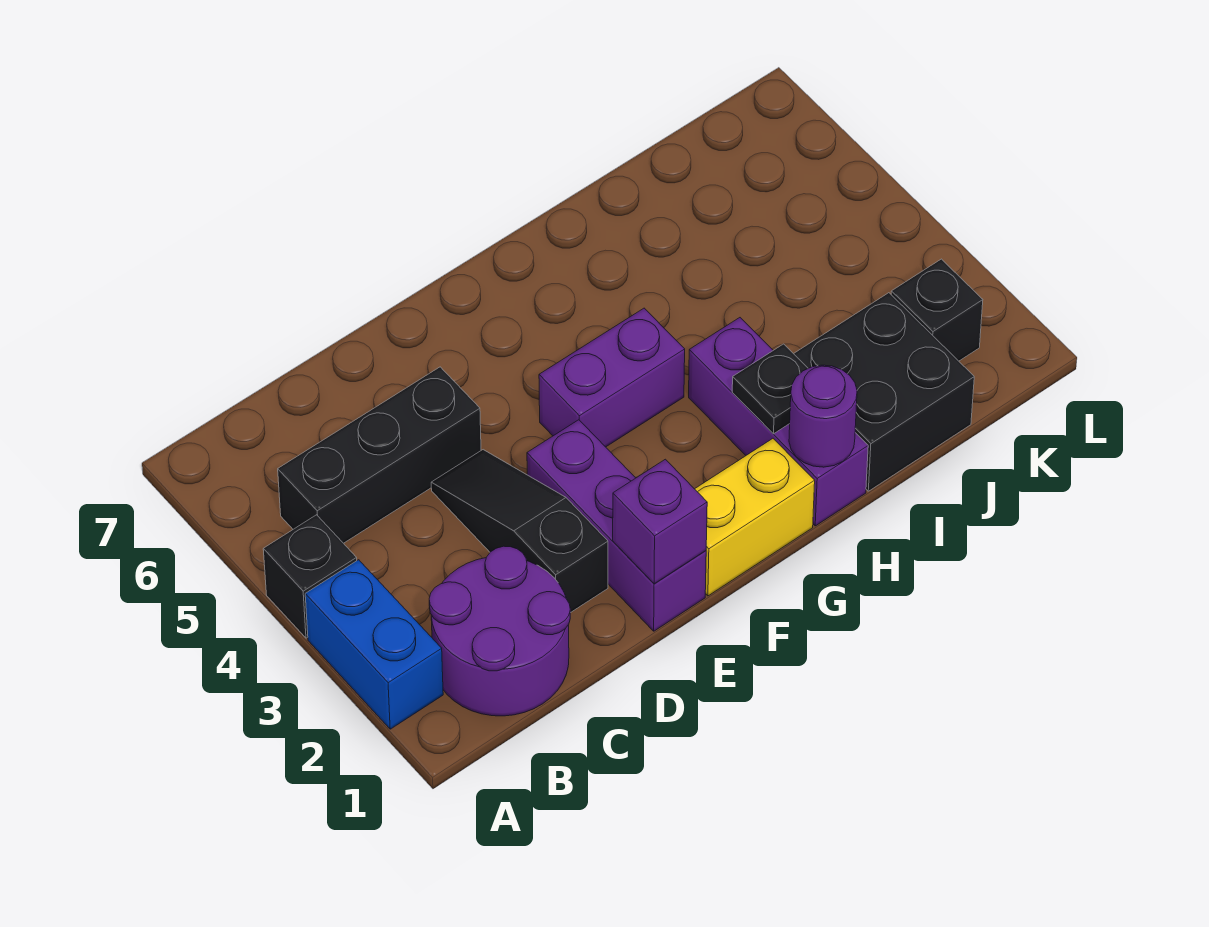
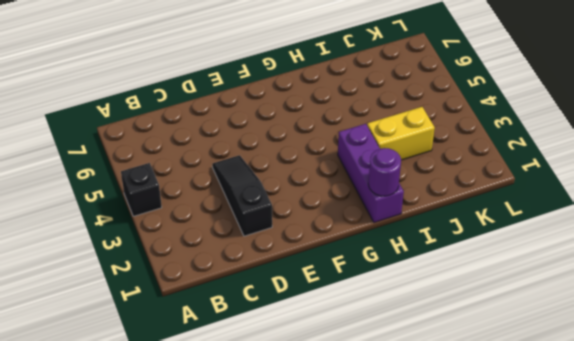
yellow 1x2 brick [367,107,435,160] -> yellow 1x2 brick moved to [695,439,815,596]
none -> blue 1x2 brick [305,560,443,729]
none -> purple 2x2 round brick [429,546,570,716]
none -> black 1x3 brick [278,367,481,543]

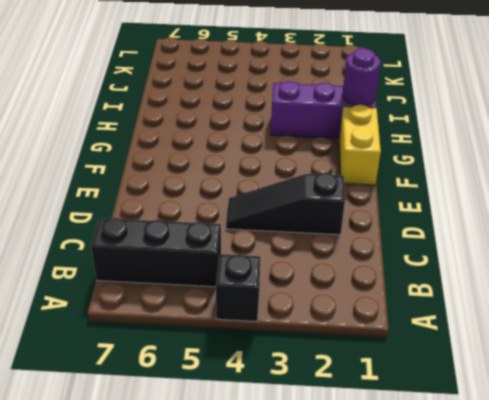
black 1x3 brick [91,218,221,287] -> black 1x3 brick turned to [278,367,481,543]
none -> blue 1x2 brick [305,560,443,729]
none -> purple 2x2 round brick [429,546,570,716]
none -> purple 1x3 brick [527,420,706,631]

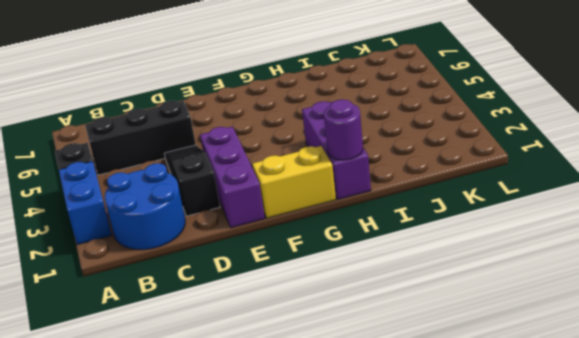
blue 2x2 round brick [105,163,185,250] -> purple 2x2 round brick [429,546,570,716]
none -> purple 1x2 brick [539,308,685,447]
none -> black 2x2 brick [794,293,974,491]
none -> black 1x1 brick [891,259,983,361]

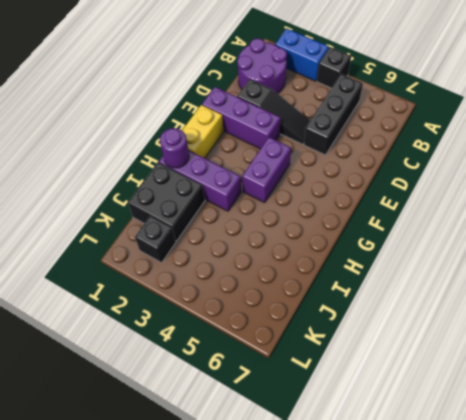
none -> purple 1x1 brick [613,459,707,584]
none -> black 1x1 plate [732,344,808,434]

